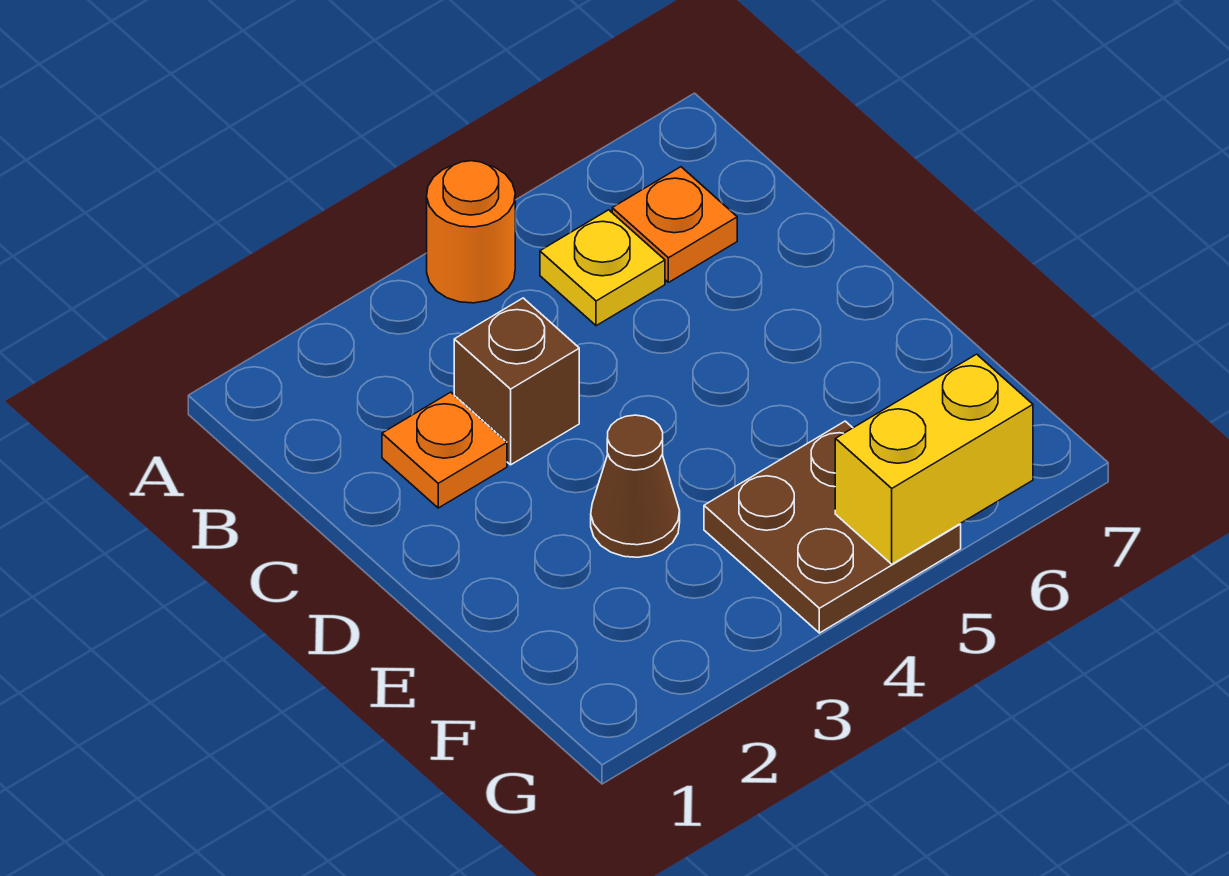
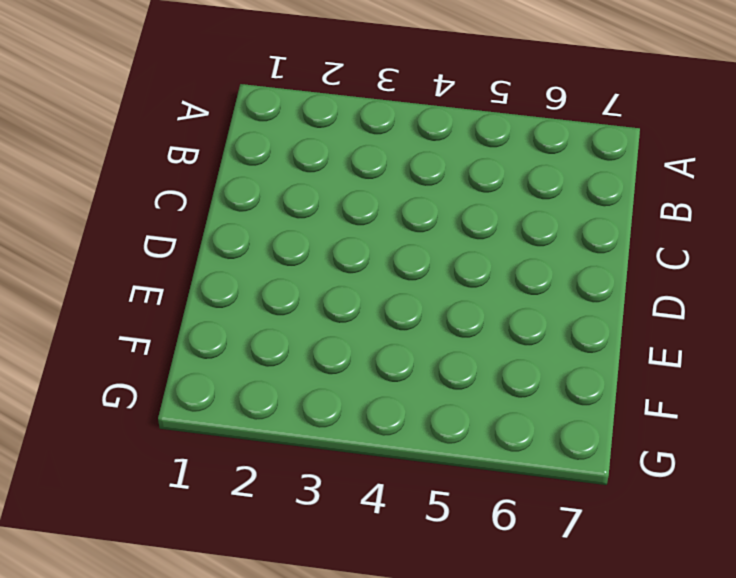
none -> orange 1x1 round brick [427,161,515,303]
none -> yellow 1x1 plate [540,210,665,326]

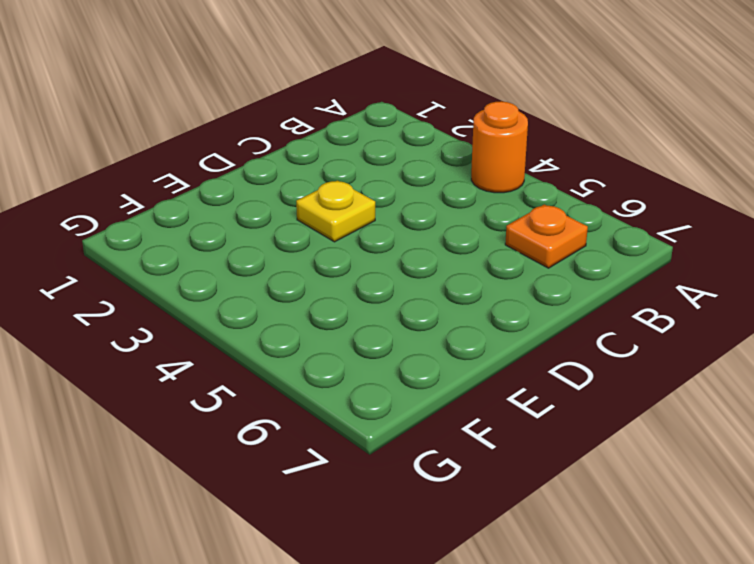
yellow 1x1 plate [296,180,375,242] -> yellow 1x1 plate moved to [540,210,665,326]
none -> orange 1x1 plate [382,392,507,508]
none -> brown 1x1 brick [454,298,579,465]

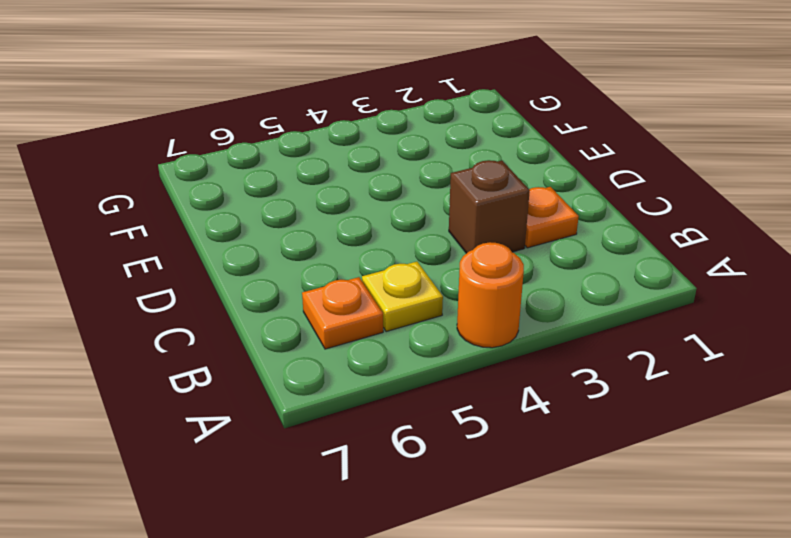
none -> brown 1x1 cone [591,415,680,557]
none -> brown 2x2 plate [704,421,961,633]

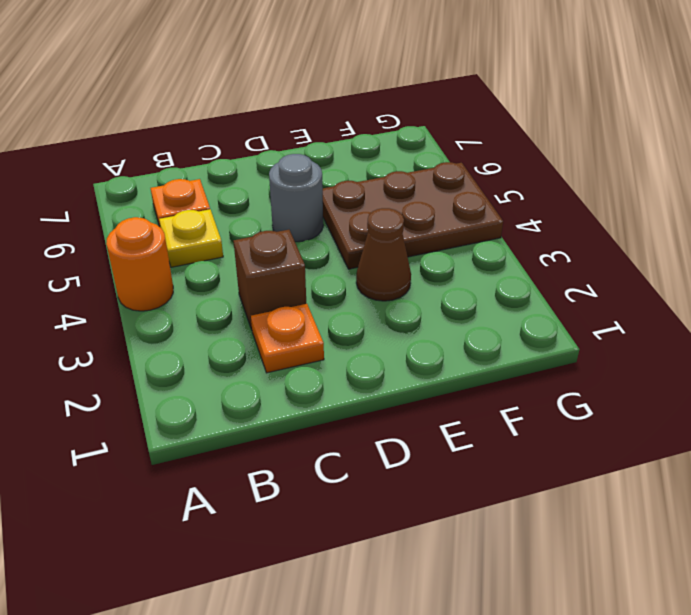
grey 1x1 round brick [269,154,323,242] -> none
brown 2x3 plate [323,162,503,269] -> brown 2x2 plate [704,421,961,633]
none -> yellow 1x2 brick [835,354,1033,564]

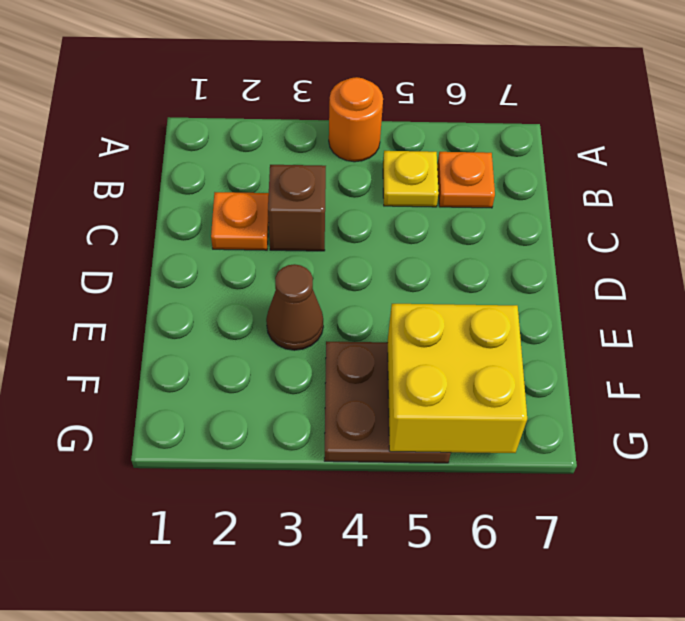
yellow 2x2 brick [387,304,527,453] -> yellow 1x2 brick [835,354,1033,564]

